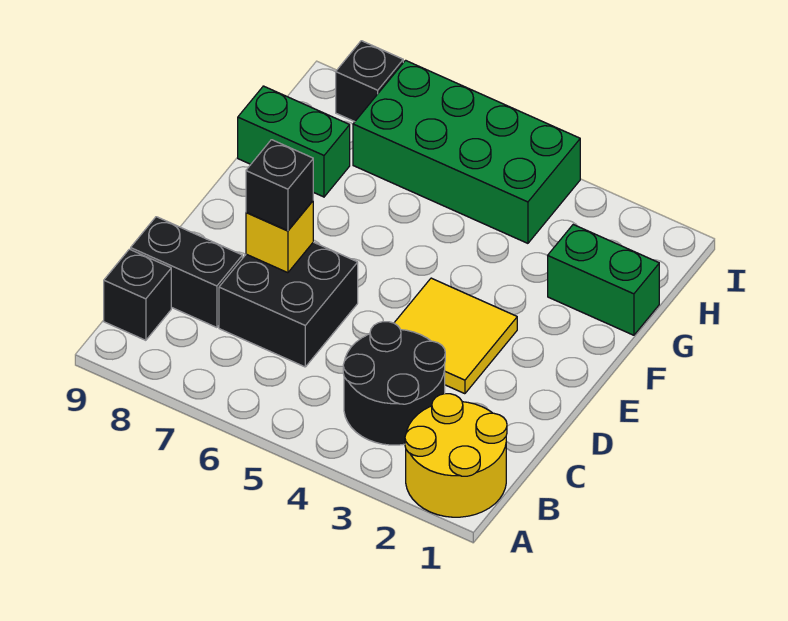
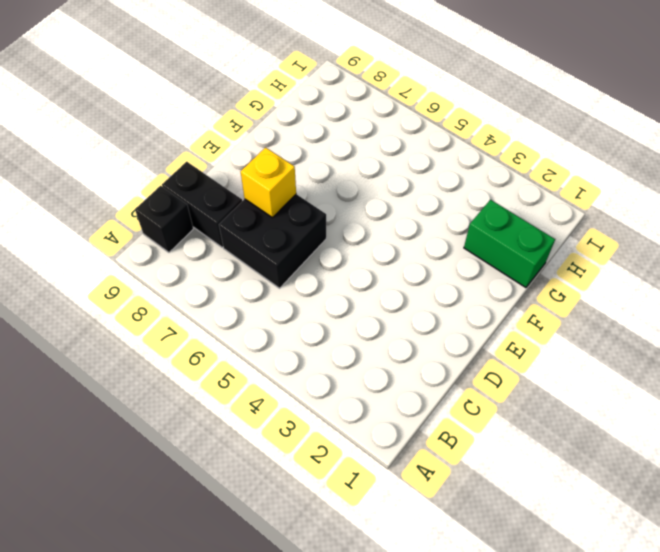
none -> yellow 2x2 round brick [405,394,507,517]
none -> black 2x2 round brick [343,322,445,445]
none -> yellow 2x2 tile [394,278,517,394]

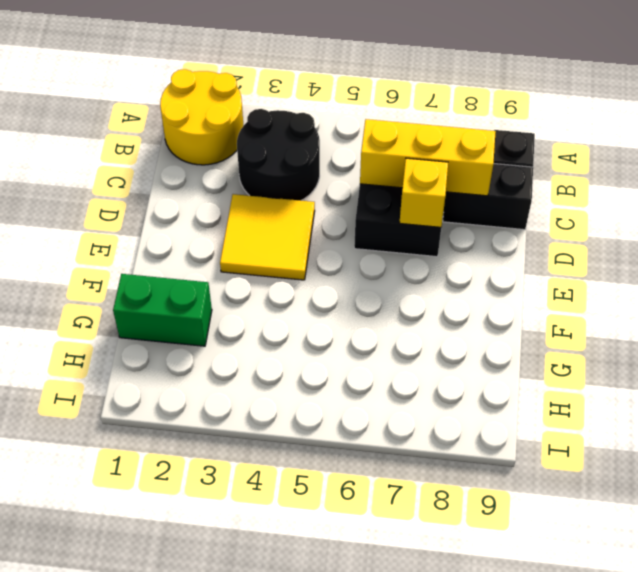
yellow 1x3 brick [360,119,496,196] -> none
none -> green 1x2 brick [238,86,350,197]
none -> green 2x4 brick [353,60,580,243]
none -> black 1x1 brick [336,41,403,122]

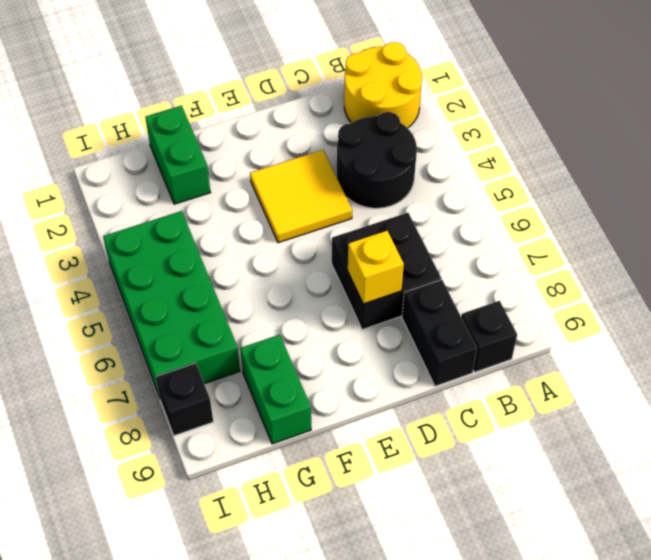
none -> black 1x1 brick [246,140,313,231]

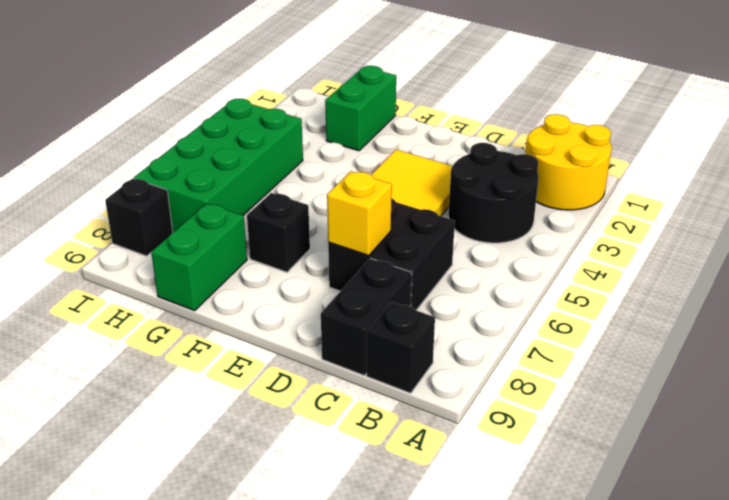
black 1x1 brick [247,193,310,272] -> black 1x1 brick moved to [246,140,313,231]

